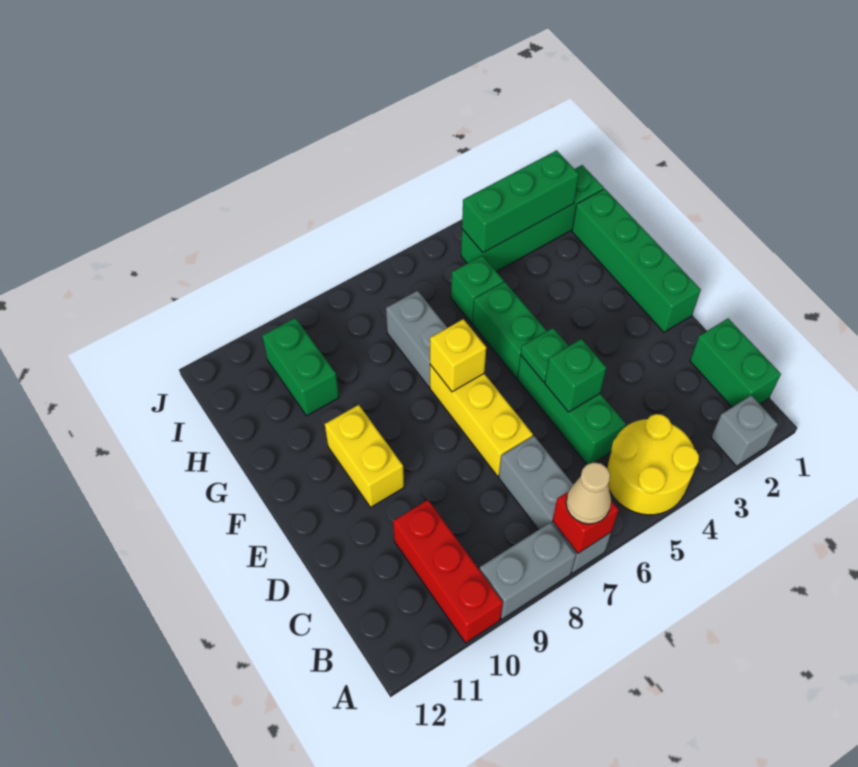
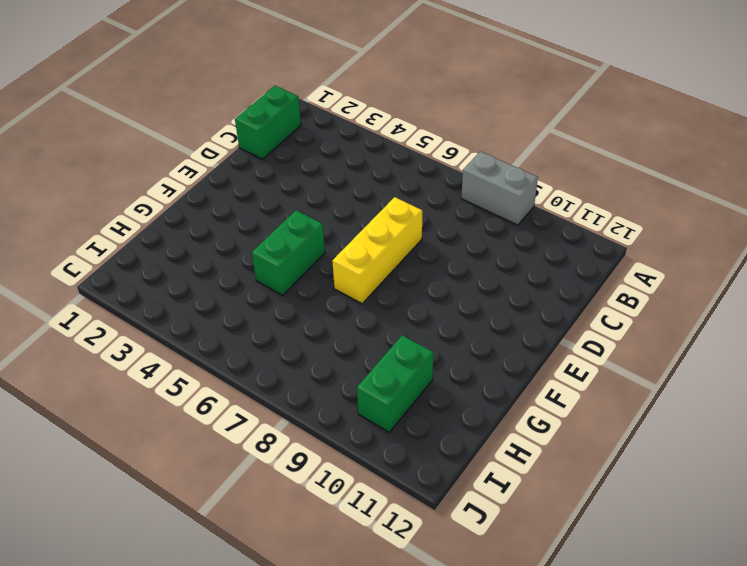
none -> grey 1x1 brick [711,395,778,466]
none -> yellow 2x2 round brick [607,414,699,515]
none -> grey 1x3 brick [499,436,611,573]

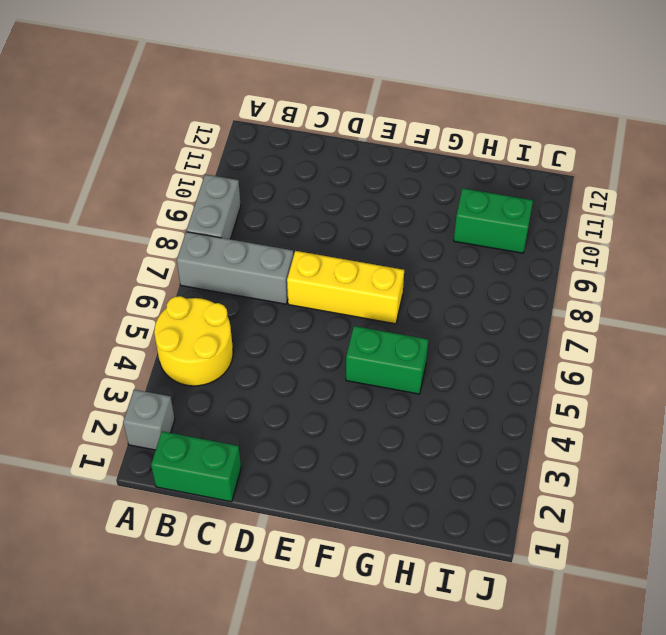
none -> red 1x3 brick [393,500,503,643]
none -> green 1x3 brick [517,355,626,464]
none -> green 1x4 brick [572,189,701,332]

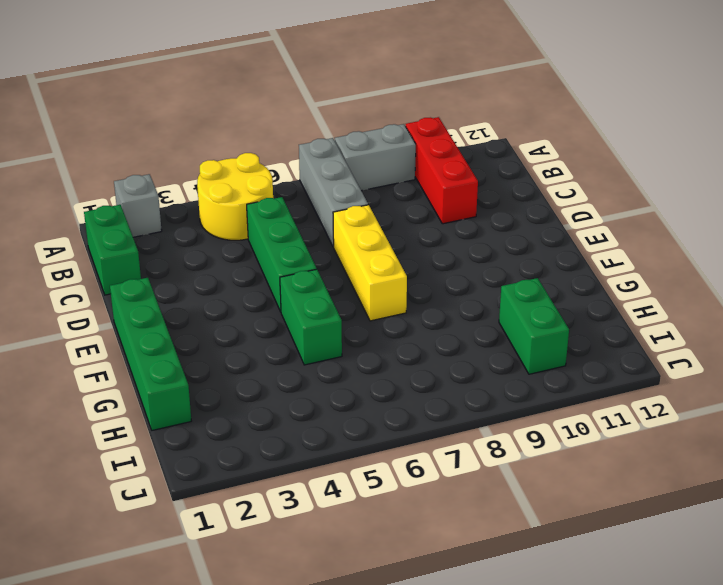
none -> yellow 1x2 brick [325,405,404,507]
none -> grey 1x2 brick [386,291,447,387]
none -> green 1x1 brick [451,255,504,323]

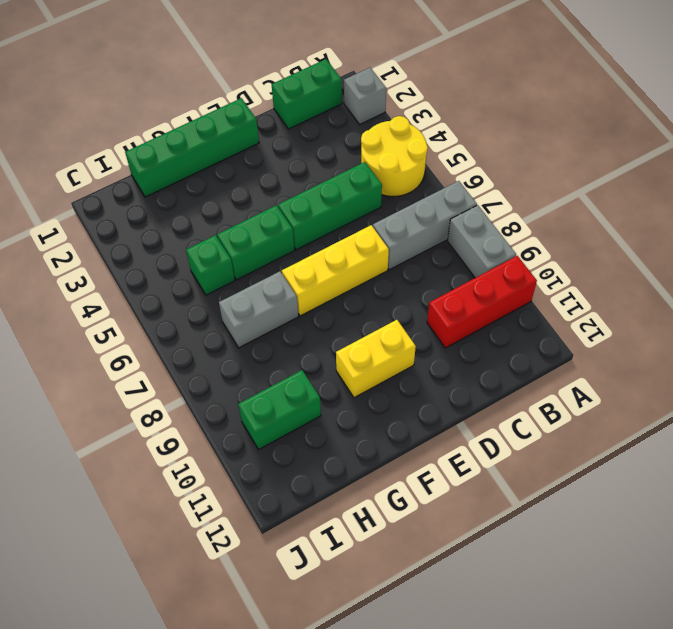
none -> green 1x4 brick [461,165,604,272]
none -> red 1x1 brick [552,492,619,553]
none -> green 1x1 brick [545,339,606,412]

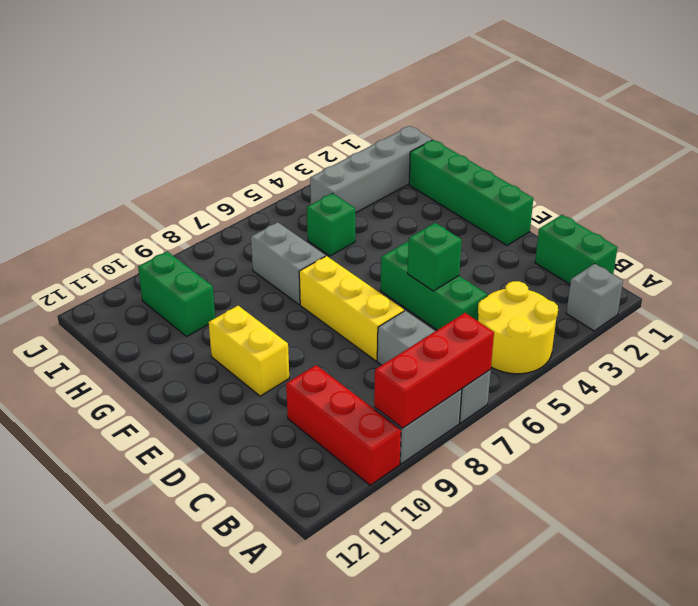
red 1x3 brick [374,313,494,428] -> red 1x1 brick [552,492,619,553]
grey 1x4 brick [310,126,432,213] -> green 1x4 brick [461,165,604,272]
none -> green 1x2 brick [473,282,547,378]
none -> green 1x1 plate [521,328,568,382]
none -> yellow 1x1 brick [430,319,486,392]

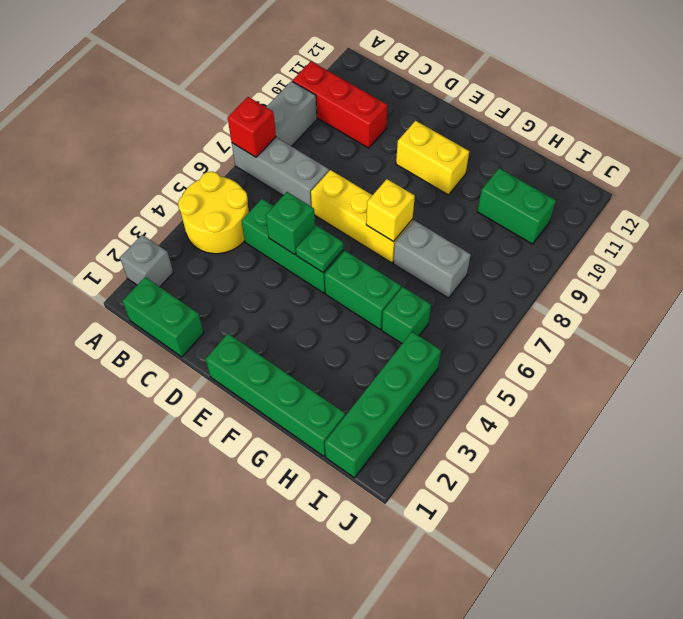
none -> green 1x3 brick [462,150,579,253]
none -> tan 1x1 cone [566,462,611,524]

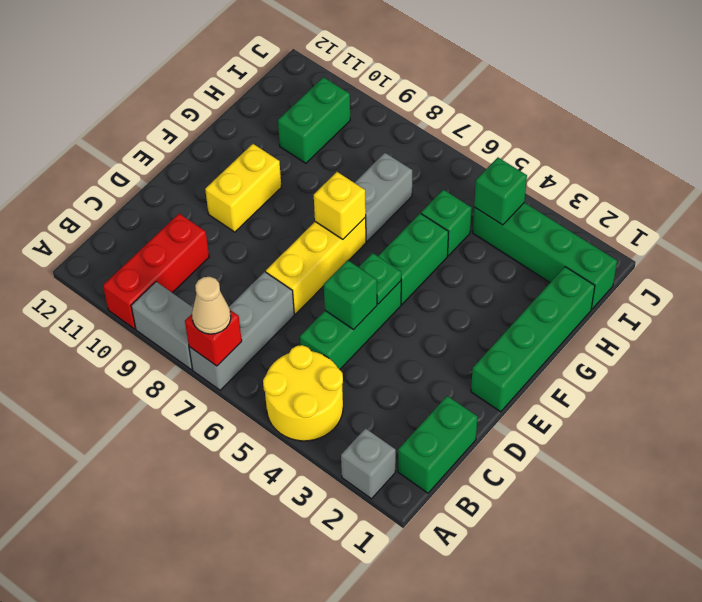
green 1x1 brick [474,158,527,225] -> green 1x3 brick [462,150,579,253]

